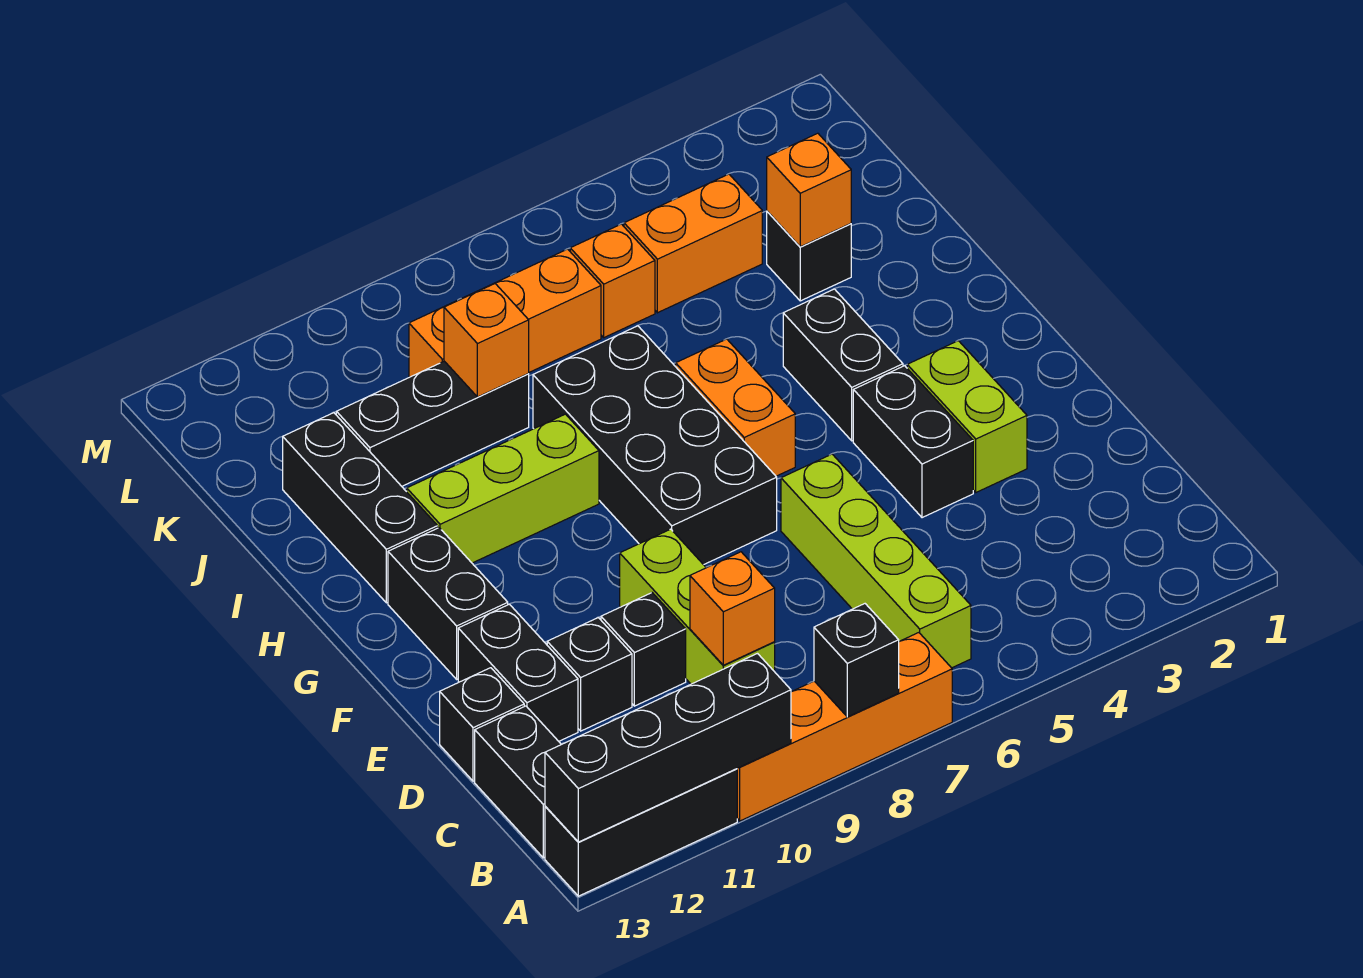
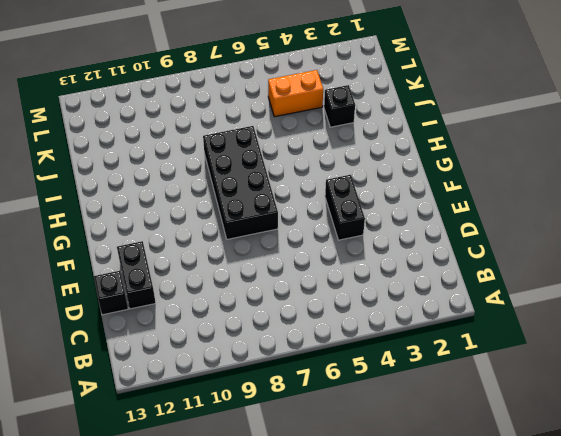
none -> orange 1x4 brick [737,633,952,821]
none -> black 1x3 brick [545,769,737,896]
none -> lime 1x4 brick [781,454,971,668]

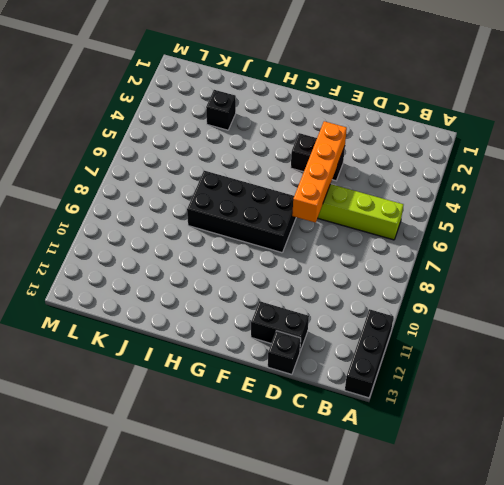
orange 1x4 brick [292,121,347,223] -> orange 1x4 brick moved to [737,633,952,821]
none -> black 1x2 brick [475,706,561,858]
none -> lime 1x3 brick [620,529,775,684]
none -> black 1x1 brick [601,593,686,706]

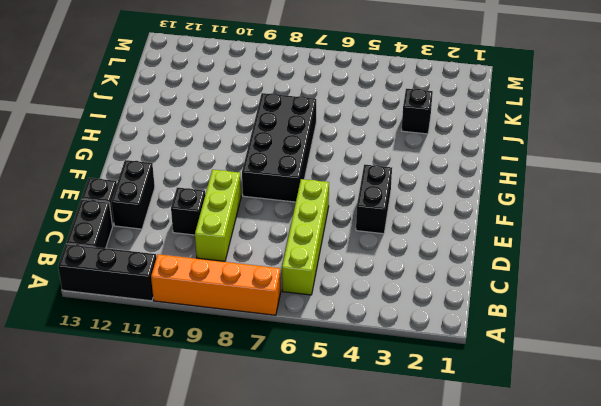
none -> black 1x1 brick [547,618,632,731]
none -> lime 1x2 brick [907,341,1027,492]
none -> black 1x2 brick [388,528,508,679]

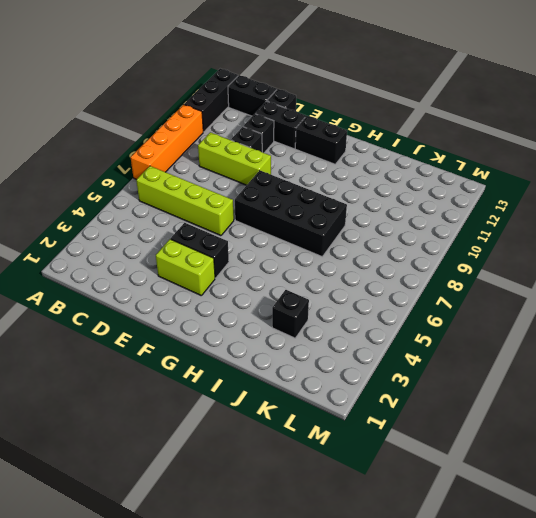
none -> black 1x2 brick [783,289,903,441]
none -> orange 1x2 brick [676,339,795,476]
none -> lime 1x3 brick [407,414,599,563]

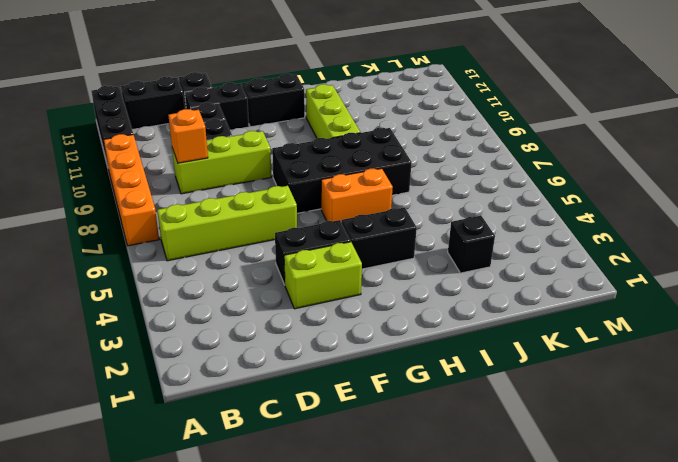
none -> black 1x3 brick [283,413,438,603]
none -> black 1x3 brick [336,361,529,486]
none -> orange 1x2 brick [624,174,762,313]

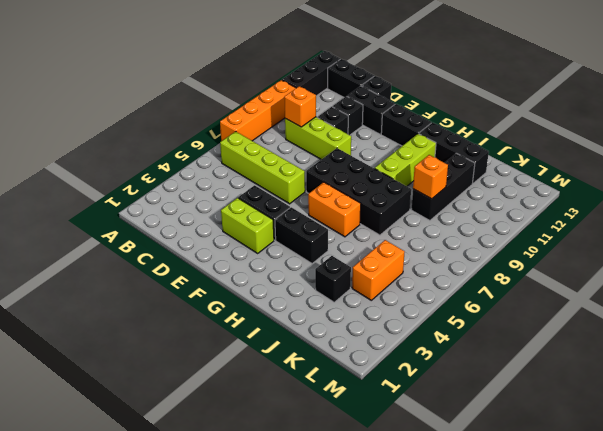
none -> orange 1x1 brick [570,224,655,338]
none -> orange 1x3 brick [409,249,601,377]
none -> black 1x1 brick [814,604,899,717]

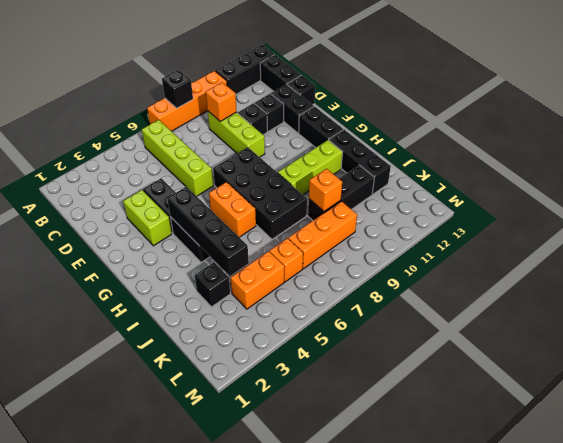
black 1x4 brick [167,187,249,276] -> black 1x4 brick turned to [545,654,791,842]
none -> orange 1x1 brick [767,133,851,247]

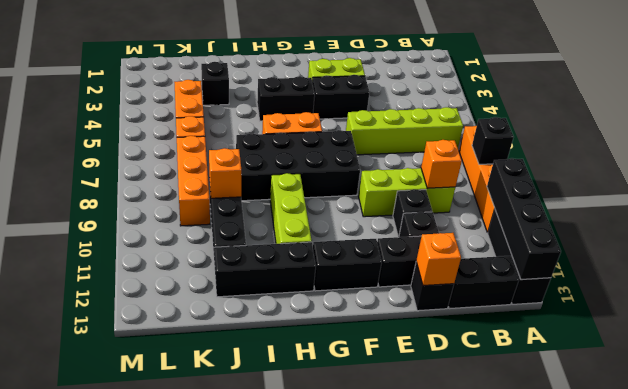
orange 1x1 brick [416,233,461,286] -> orange 1x1 brick moved to [767,133,851,247]

